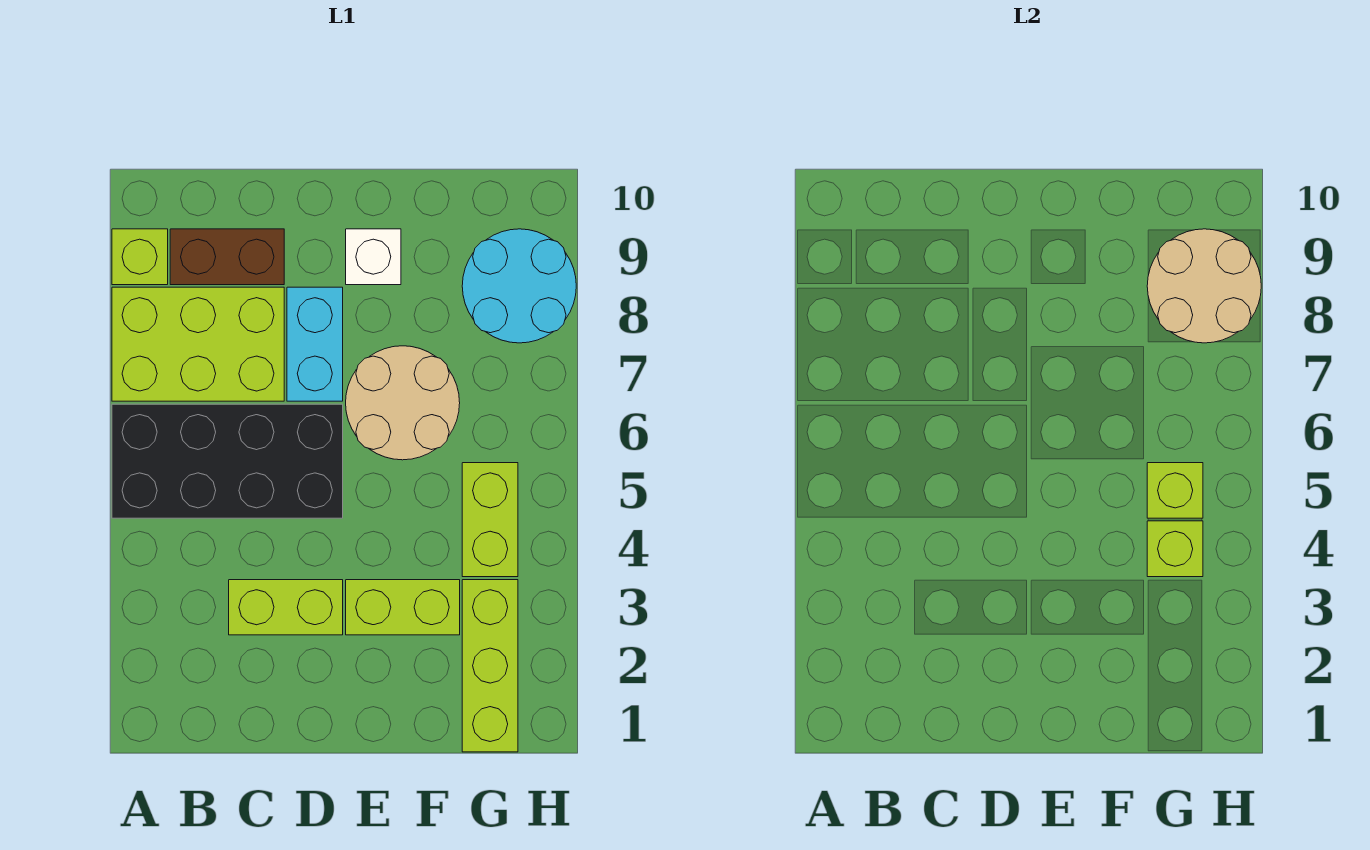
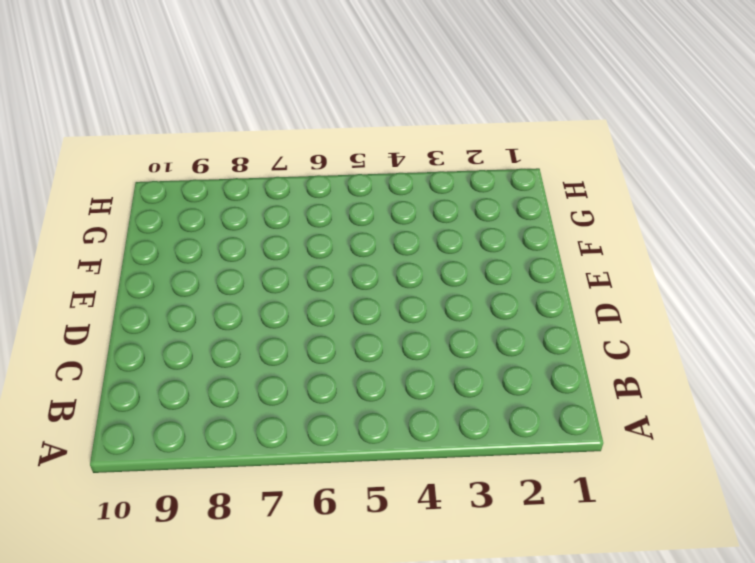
none -> black 2x4 brick [112,404,343,518]
none -> lime 2x3 brick [112,287,284,401]
none -> lime 1x1 brick [112,229,168,285]

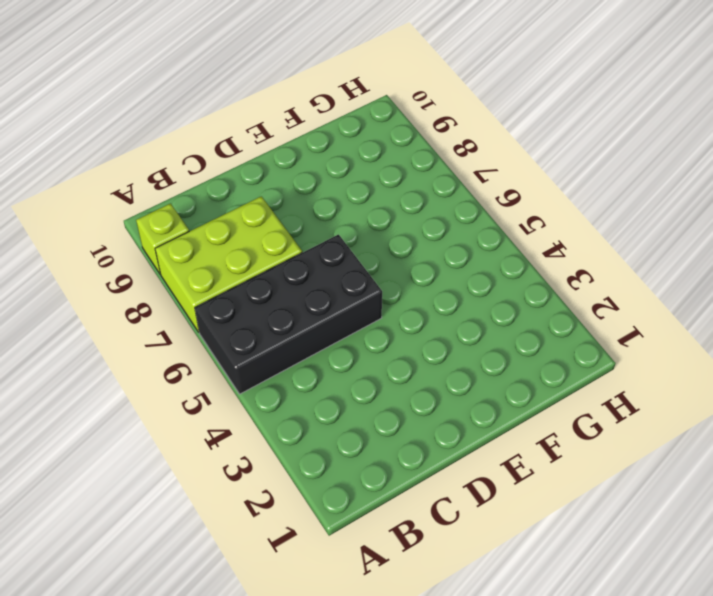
none -> brown 1x2 brick [170,229,284,285]
none -> lime 1x2 brick [229,580,343,635]
none -> cyan 1x2 brick [287,287,343,401]

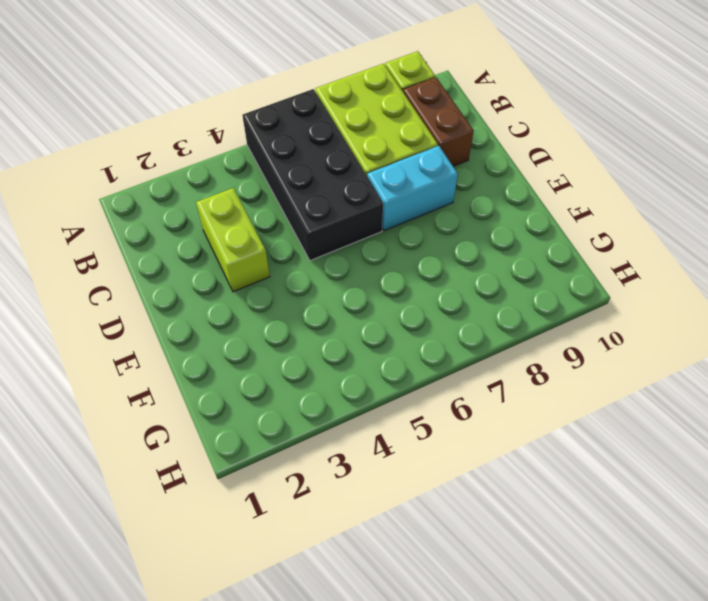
none -> lime 1x2 brick [346,580,460,635]
none -> tan 2x2 round brick [346,346,460,460]
none -> white 1x1 brick [346,229,401,285]

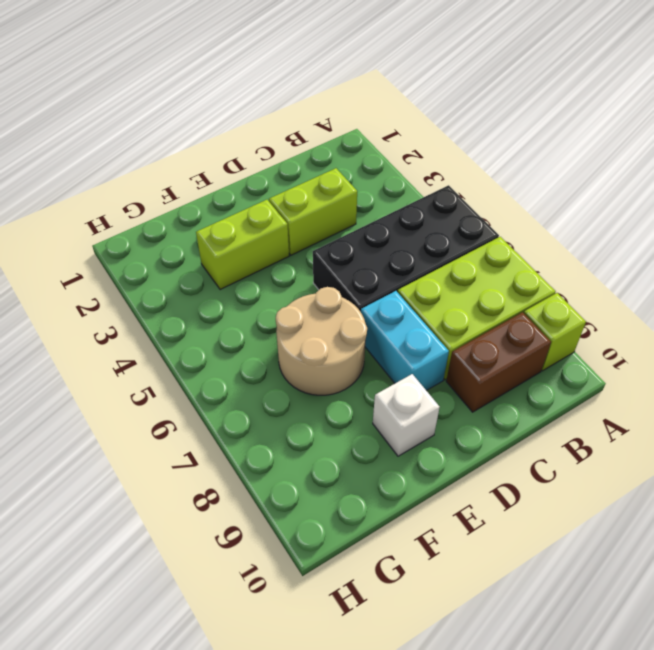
none -> lime 1x3 brick [462,580,518,752]
none -> lime 1x2 brick [462,463,518,577]
none -> cyan 2x2 round brick [462,229,576,343]

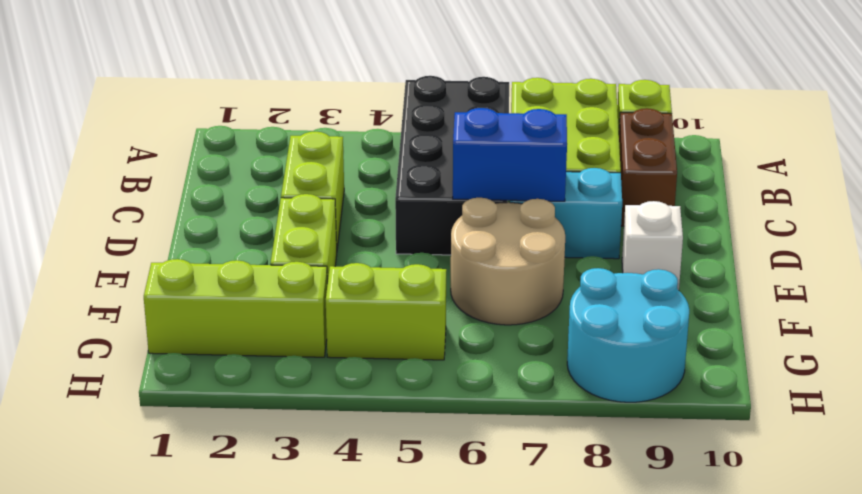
blue 1x2 brick [453,108,567,201] -> none
none -> lime 1x1 brick [1147,521,1203,577]
none -> lime 1x1 brick [1147,463,1203,518]
none -> tan 2x2 round brick [1147,229,1261,343]

